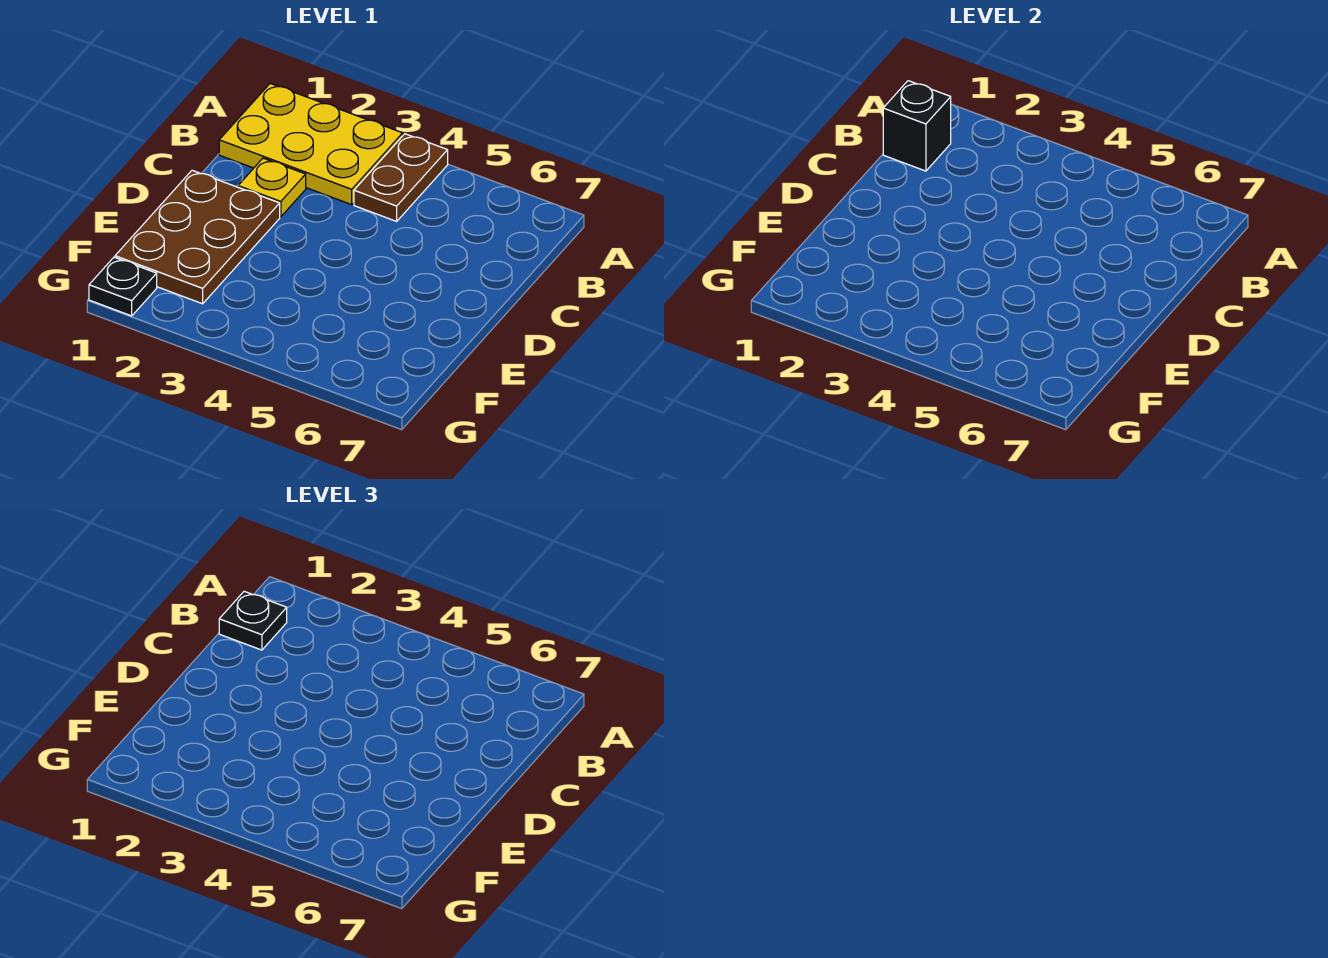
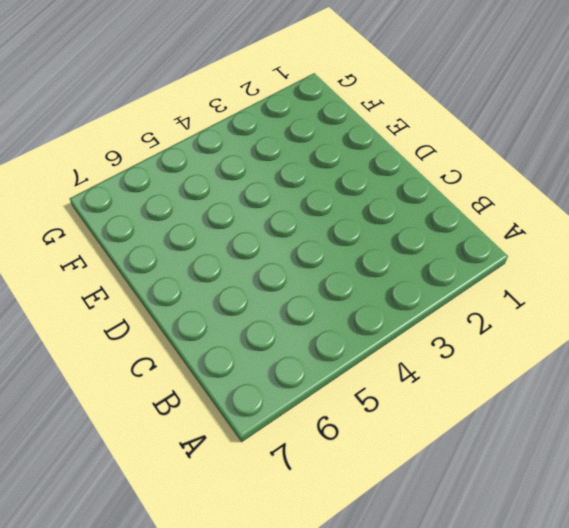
none -> yellow 2x3 plate [219,83,403,205]
none -> brown 1x2 plate [354,134,448,221]

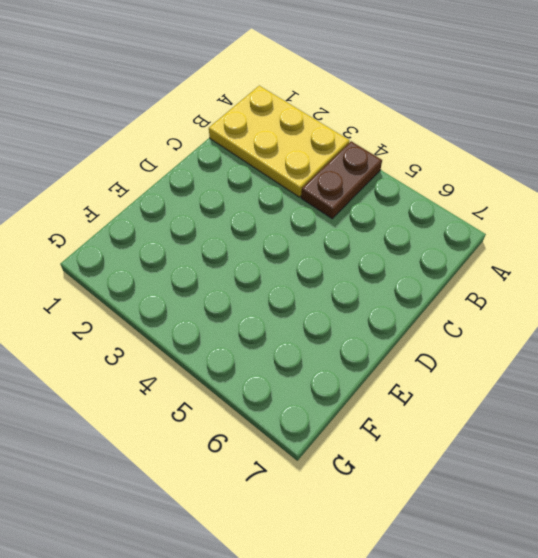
none -> yellow 1x1 plate [238,158,306,217]
none -> brown 2x3 plate [115,170,280,304]

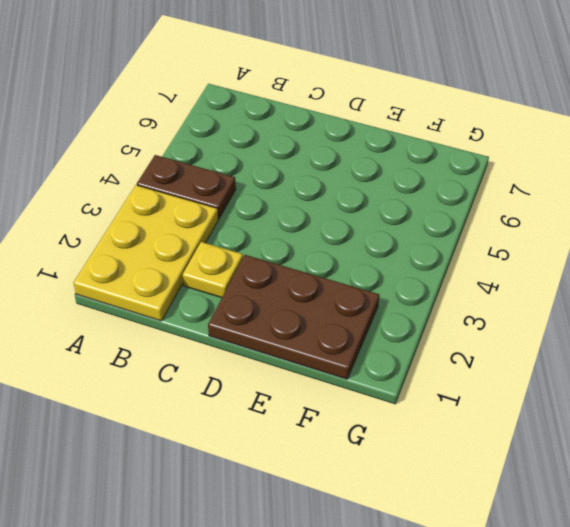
none -> black 1x1 plate [89,257,157,316]
none -> black 1x1 brick [883,81,951,171]

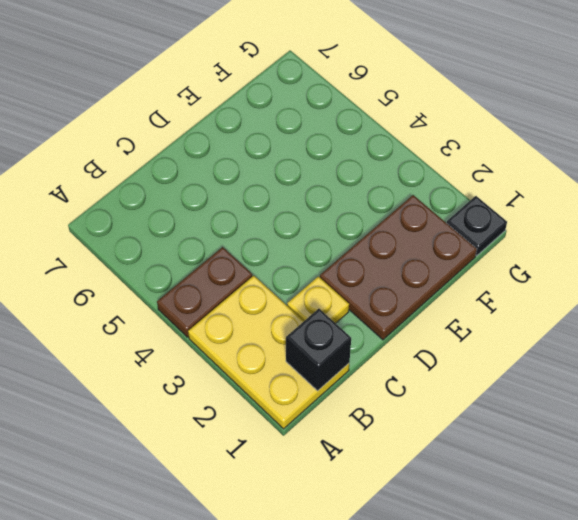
none -> black 1x1 plate [219,591,287,650]

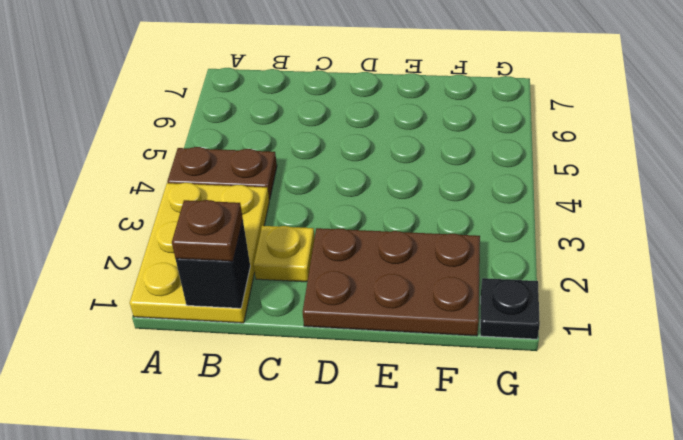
brown 1x1 plate [172,200,243,261] -> black 1x1 plate [219,591,287,650]

